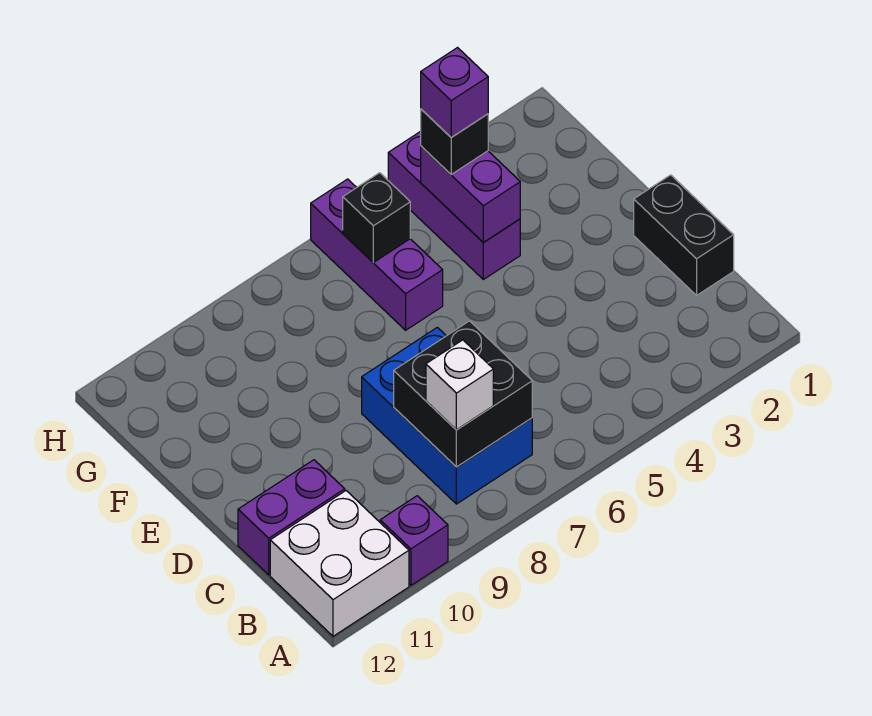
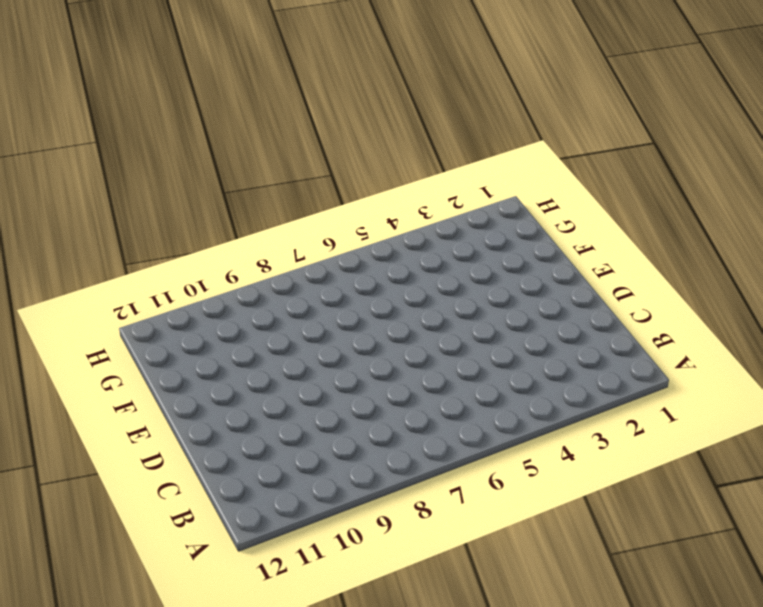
none -> purple 1x1 brick [380,496,448,585]
none -> white 2x2 brick [270,491,409,636]
none -> blue 2x3 brick [362,327,532,504]

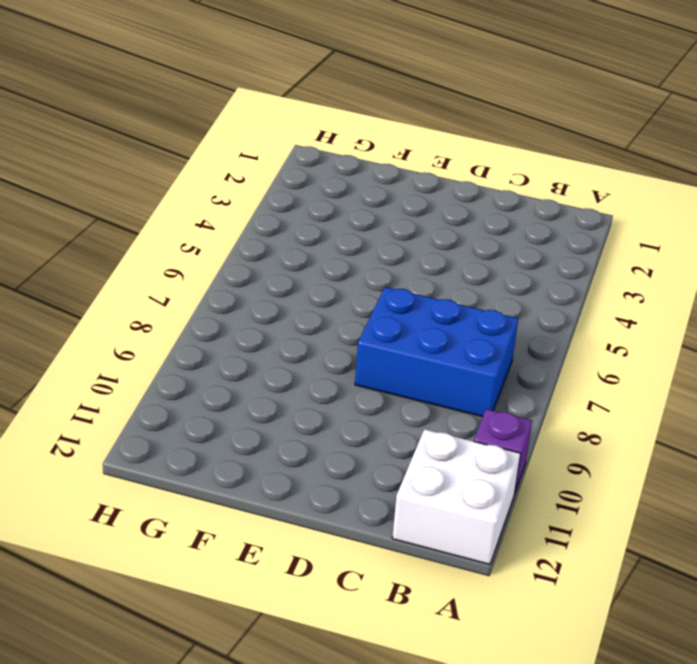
none -> black 1x2 brick [634,175,734,295]
none -> purple 1x2 brick [238,460,345,575]
none -> purple 1x3 brick [388,131,520,279]

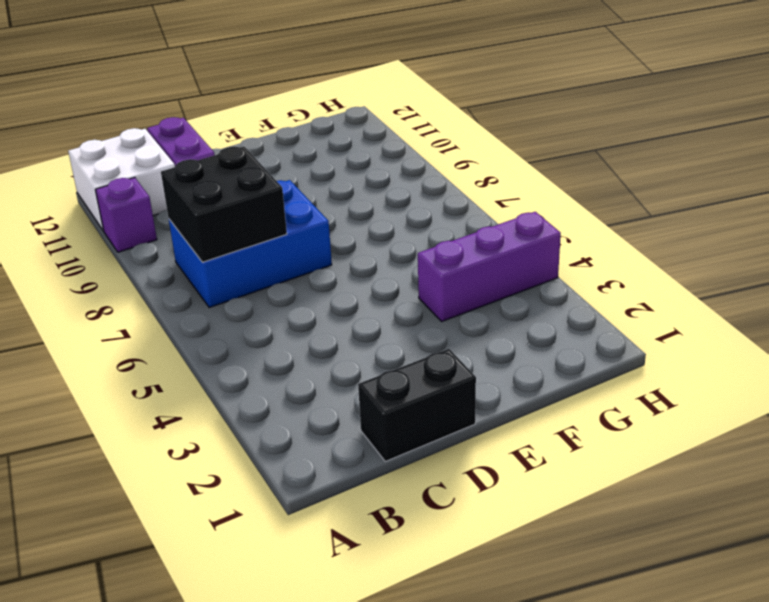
none -> purple 1x3 brick [311,179,443,330]
none -> purple 1x2 brick [421,146,520,243]
none -> black 1x1 brick [343,173,410,262]

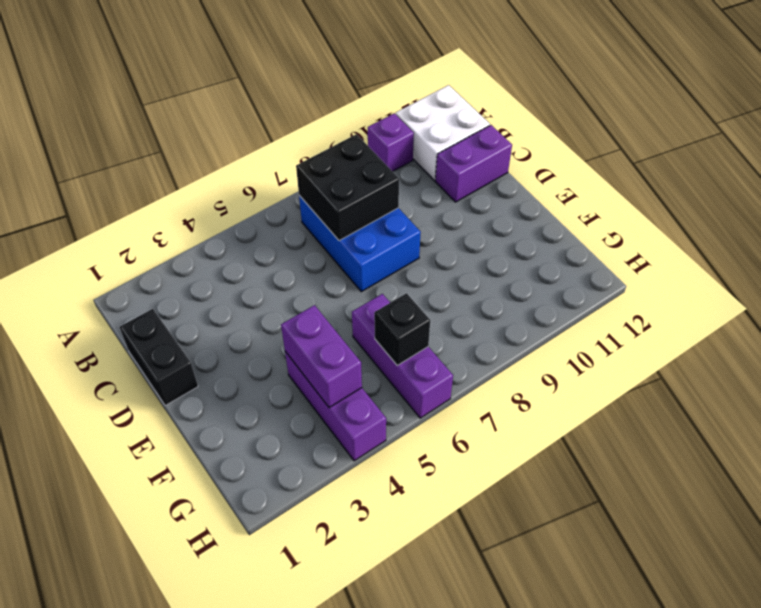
none -> white 1x1 brick [426,340,493,430]
none -> black 1x1 brick [421,109,488,174]
none -> purple 1x1 brick [421,48,488,137]

